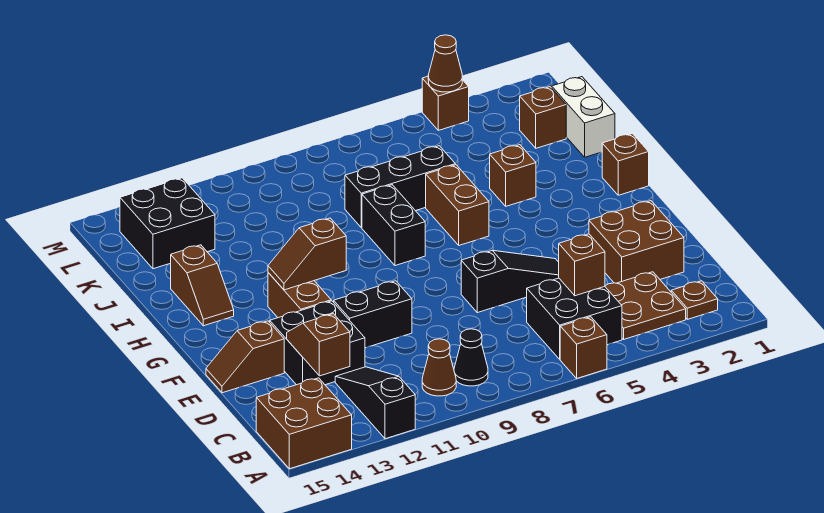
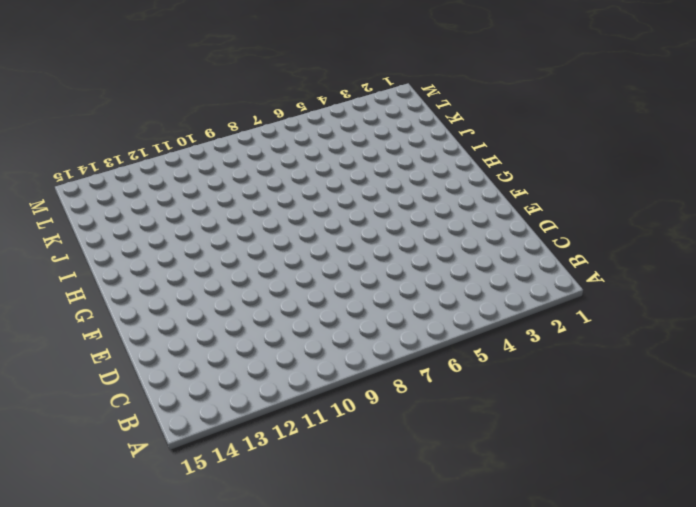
none -> brown 1x1 brick [560,317,607,378]
none -> black 1x3 slope [335,367,415,439]
none -> brown 2x2 brick [256,378,352,469]

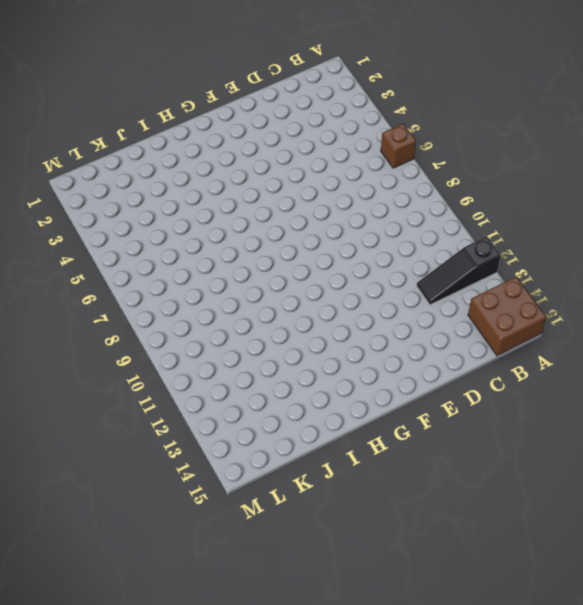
none -> brown 1x1 plate [671,281,718,319]
none -> brown 2x2 plate [605,272,686,339]
none -> black 2x2 brick [527,278,622,359]

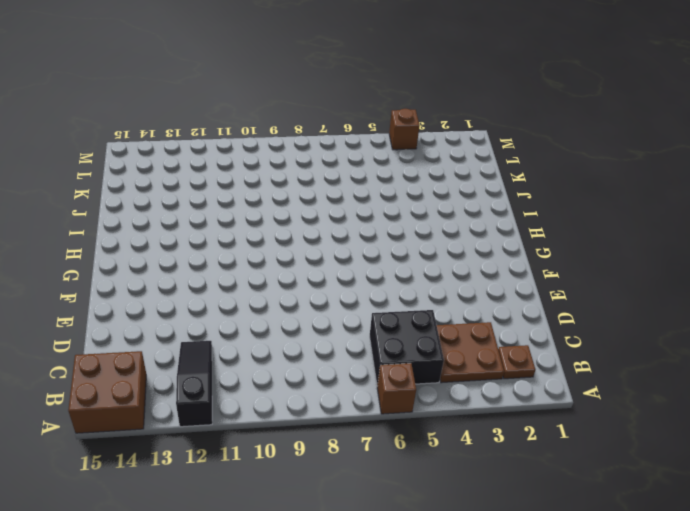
none -> black 1x1 cone [454,329,488,386]
none -> brown 1x1 cone [422,339,456,396]
none -> brown 2x2 brick [589,201,684,283]

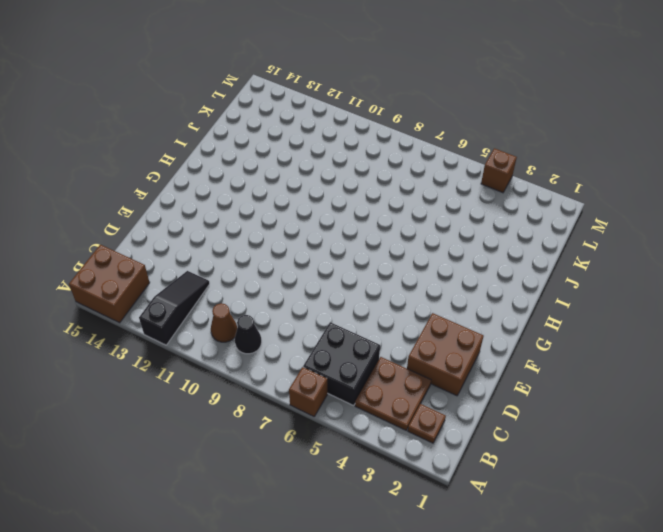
none -> black 2x2 brick [270,301,365,385]
none -> black 1x3 slope [461,250,559,313]
none -> black 1x2 brick [334,281,412,348]

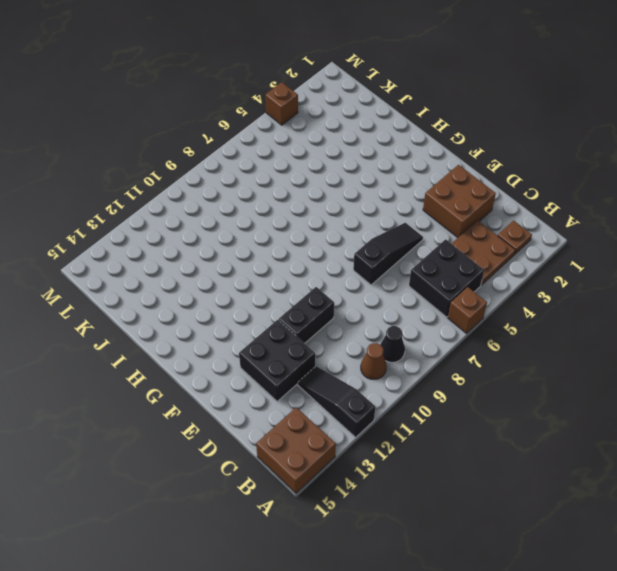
none -> brown 1x2 slope [206,321,284,393]
none -> brown 1x2 brick [268,273,331,318]
none -> brown 1x1 brick [602,134,649,195]

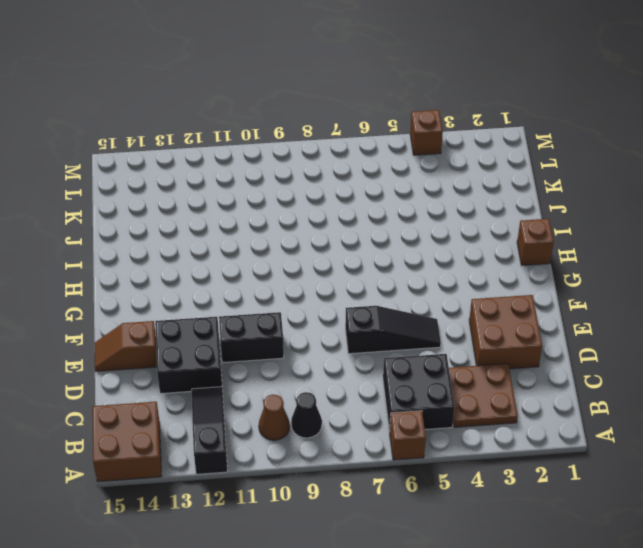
none -> brown 1x1 plate [671,281,718,319]
none -> brown 1x2 brick [268,273,331,318]
none -> brown 1x2 brick [426,165,489,245]

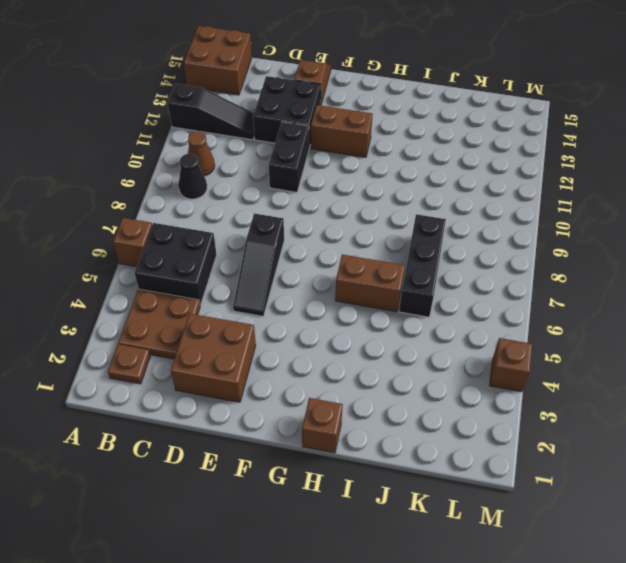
none -> black 1x2 brick [362,185,425,266]
none -> brown 1x2 slope [171,245,234,326]
none -> brown 1x1 brick [490,145,536,206]

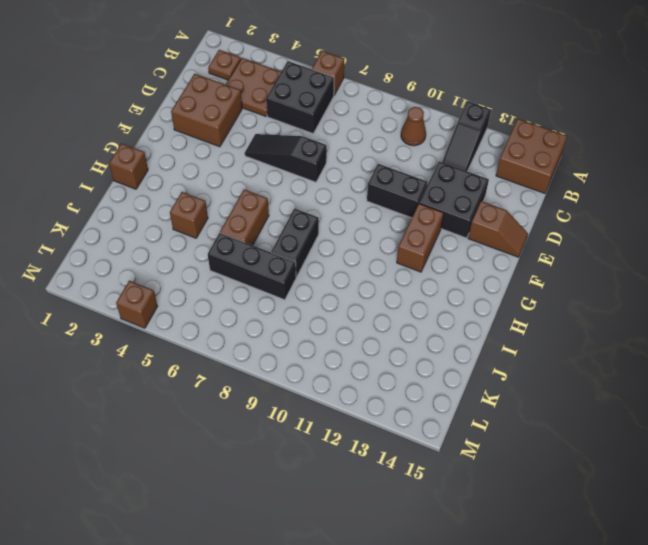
none -> black 1x1 cone [454,329,488,386]
none -> brown 1x2 slope [171,245,234,326]
none -> white 1x2 brick [552,77,615,157]

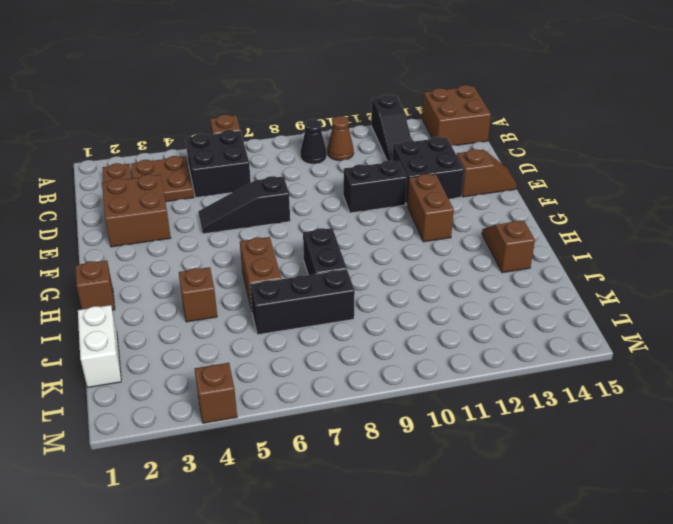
none -> brown 1x1 brick [520,87,566,148]
none -> black 2x2 brick [120,178,215,269]
none -> brown 1x1 brick [559,234,605,296]

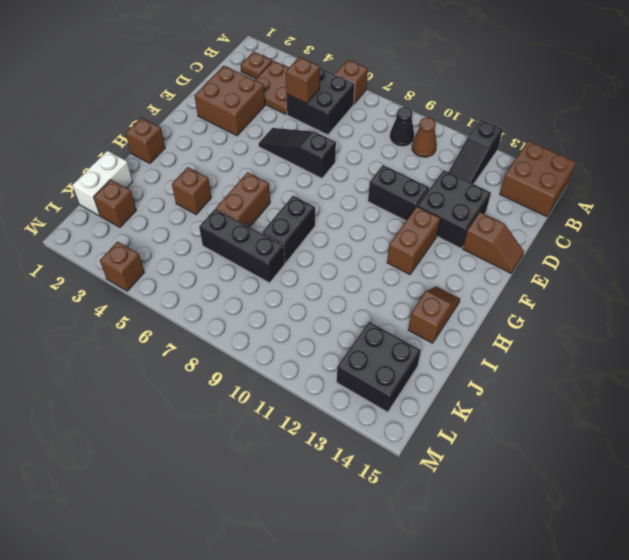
none -> brown 1x2 slope [287,314,350,376]
none -> brown 1x2 slope [268,218,346,290]
none -> brown 1x1 cone [428,35,462,92]

